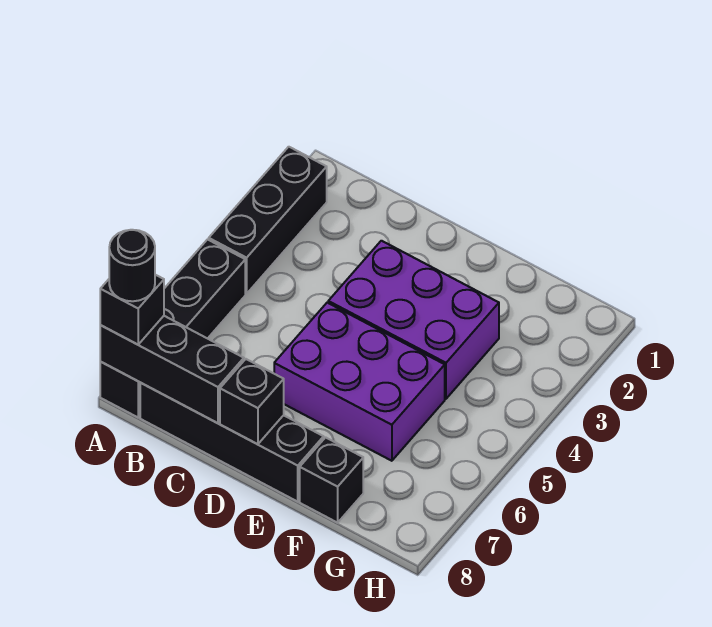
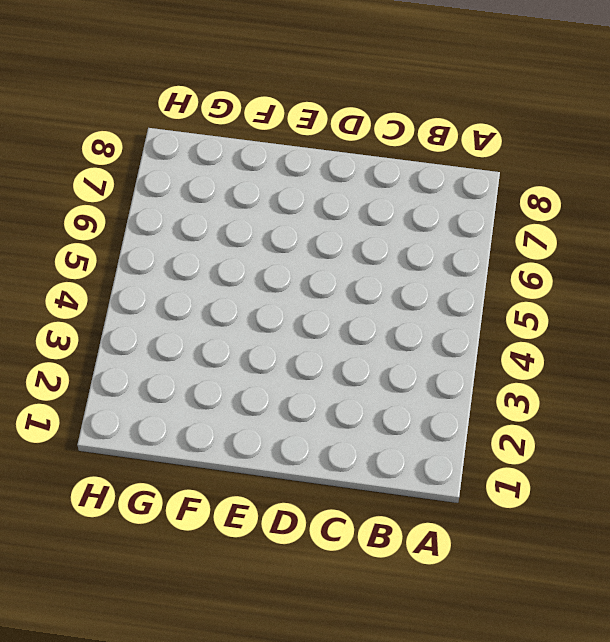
none -> black 1x3 brick [209,147,327,294]
none -> black 1x4 brick [100,240,245,417]

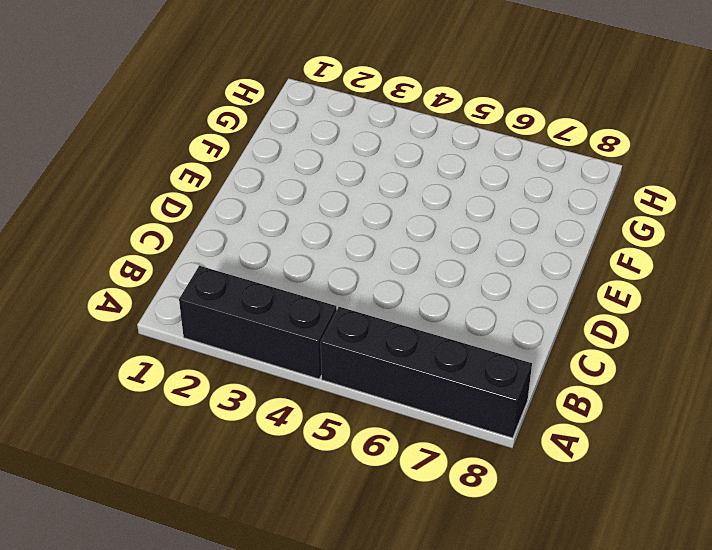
none -> black 1x4 brick [140,383,324,502]
none -> purple 2x3 brick [328,241,499,399]

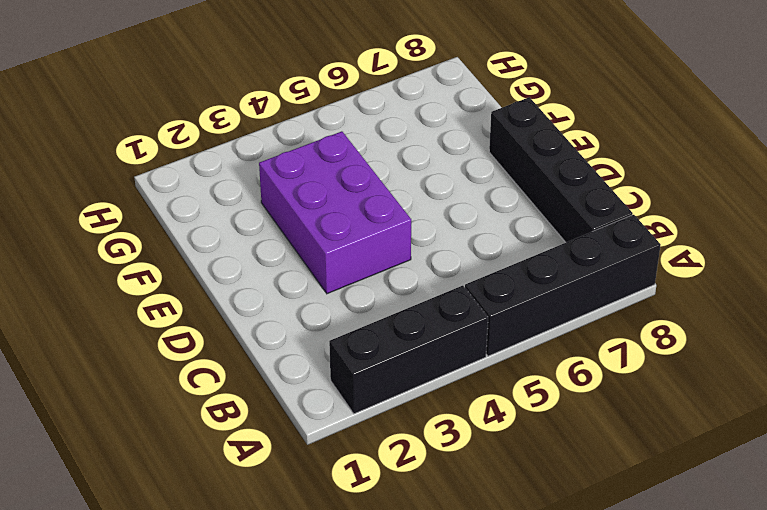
none -> purple 2x3 brick [274,303,445,461]
none -> black 1x1 brick [300,437,363,523]

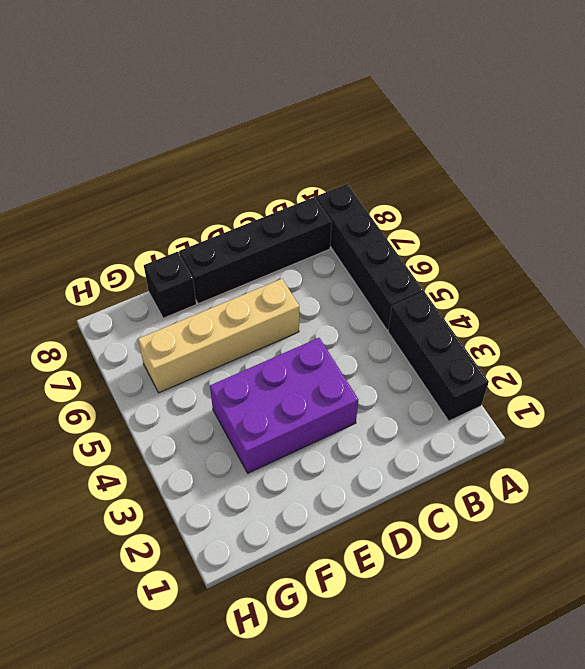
tan 1x4 brick [138,279,299,393] -> purple 2x3 brick [274,303,445,461]
none -> black 1x3 brick [100,316,244,423]
none -> black 1x1 brick [220,359,284,444]

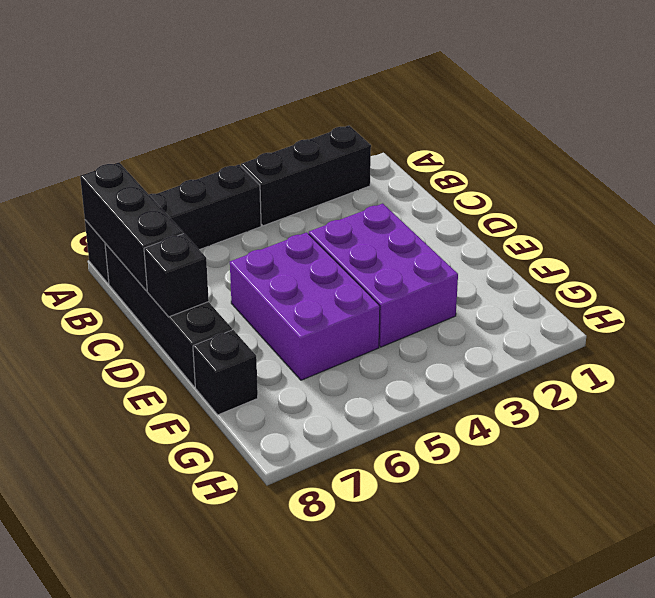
none -> black 1x1 brick [100,275,164,345]
none -> black 1x1 round brick [109,230,155,301]

